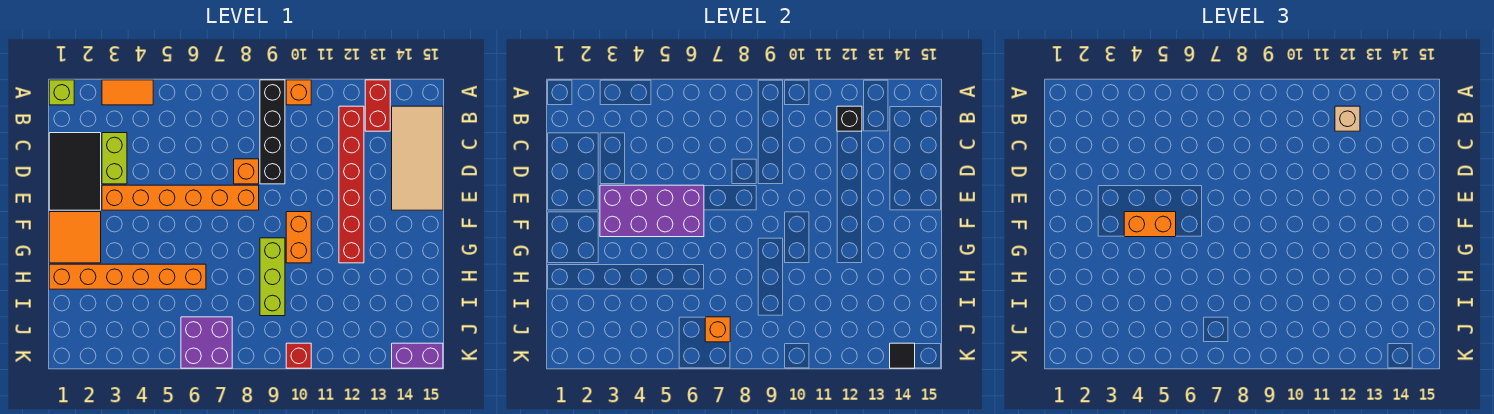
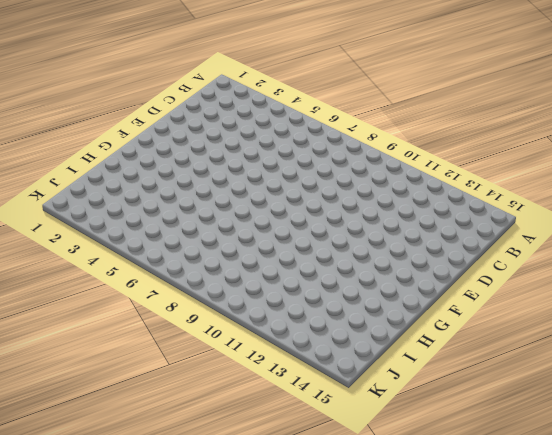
none -> lime 1x1 brick [49,80,74,105]
none -> orange 1x2 tile [102,80,153,105]
none -> black 1x4 brick [260,80,285,184]

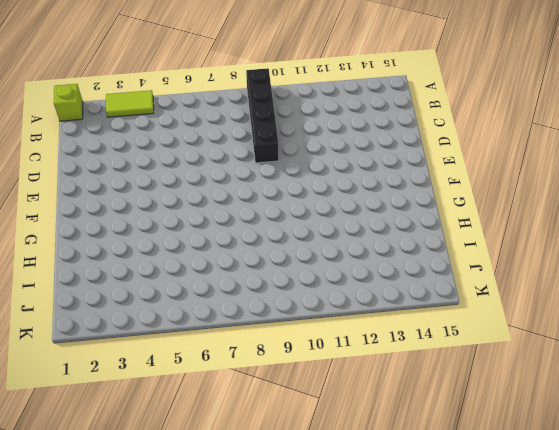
lime 1x2 tile [106,90,154,117] -> orange 1x2 tile [102,80,153,105]
none -> orange 1x1 brick [286,80,311,105]
none -> red 1x2 brick [365,80,390,131]
none -> red 1x6 brick [339,106,364,263]

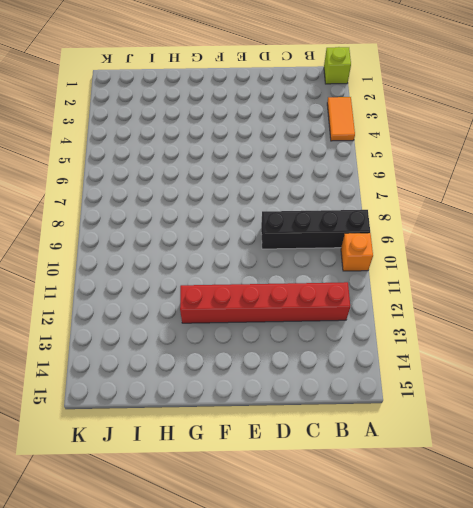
none -> red 1x2 brick [365,80,390,131]
none -> tan 2x4 tile [392,106,443,210]
none -> black 2x3 tile [49,133,101,210]

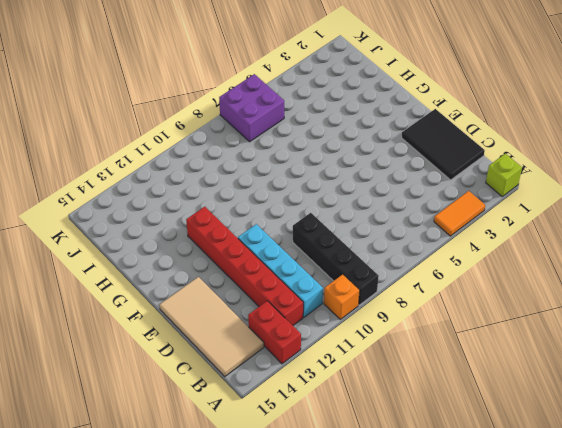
cyan 1x4 brick [238,224,323,317] -> none
none -> lime 1x2 brick [102,133,127,184]
none -> orange 1x1 brick [234,159,259,184]
none -> orange 1x6 brick [102,185,259,210]

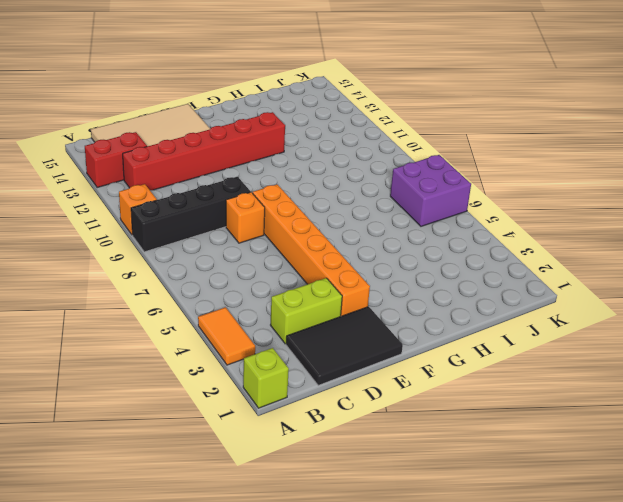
none -> orange 2x2 tile [49,212,101,263]
none -> orange 1x2 brick [286,212,311,263]
none -> lime 1x3 brick [260,238,285,316]

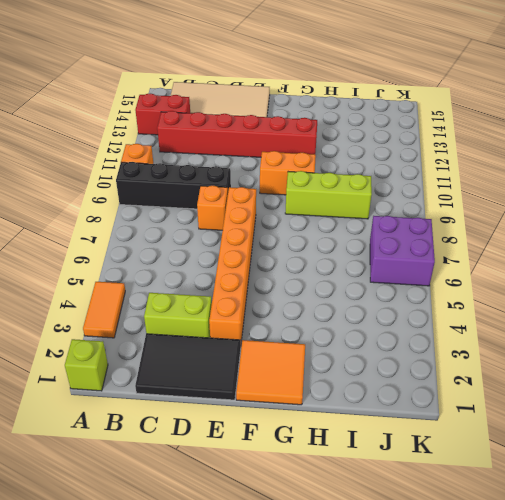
none -> orange 1x6 brick [49,264,206,289]
none -> red 1x1 brick [286,343,311,368]
none -> purple 1x2 brick [392,343,443,368]

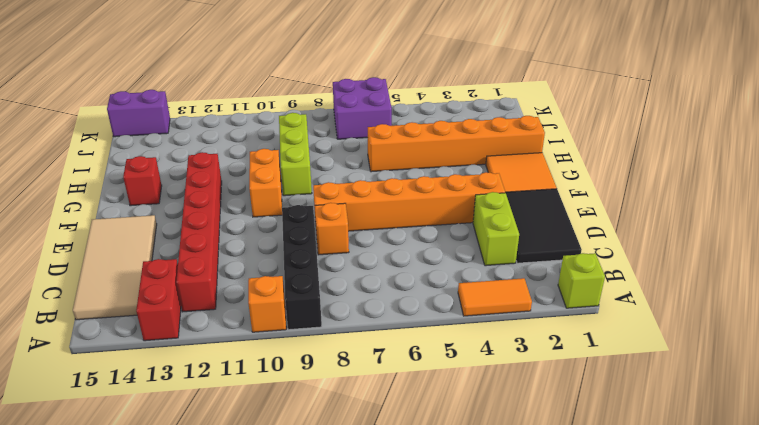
red 1x1 brick [123,156,162,206] -> red 1x1 brick moved to [286,343,311,368]
none -> black 1x1 brick [837,106,862,131]
none -> purple 2x4 brick [600,185,704,237]
none -> orange 1x1 brick [705,317,730,342]

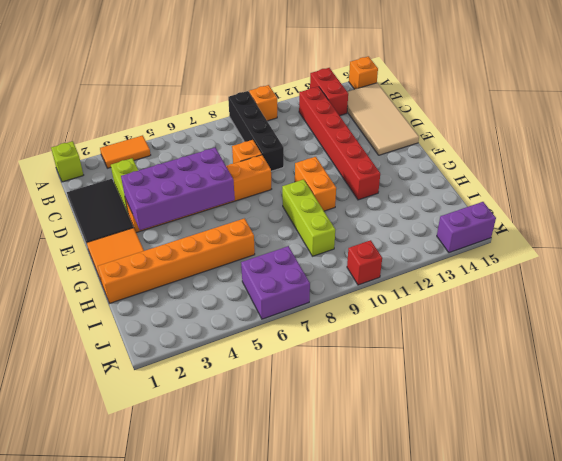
orange 1x1 brick [349,56,378,89] -> orange 1x1 brick moved to [705,317,730,342]
none -> black 1x1 brick [837,106,862,131]
none -> black 1x1 tile [890,343,915,368]
none -> tan 1x1 brick [1335,106,1360,131]

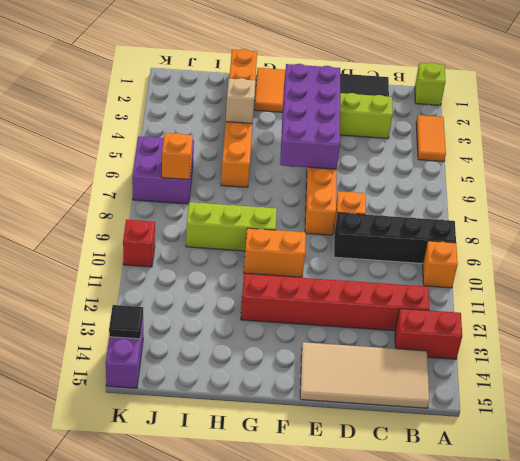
tan 1x1 brick [226,78,256,123] -> tan 1x1 brick moved to [1335,106,1360,131]
none -> black 1x1 brick [837,106,862,131]
none -> orange 1x2 brick [1124,212,1176,237]

